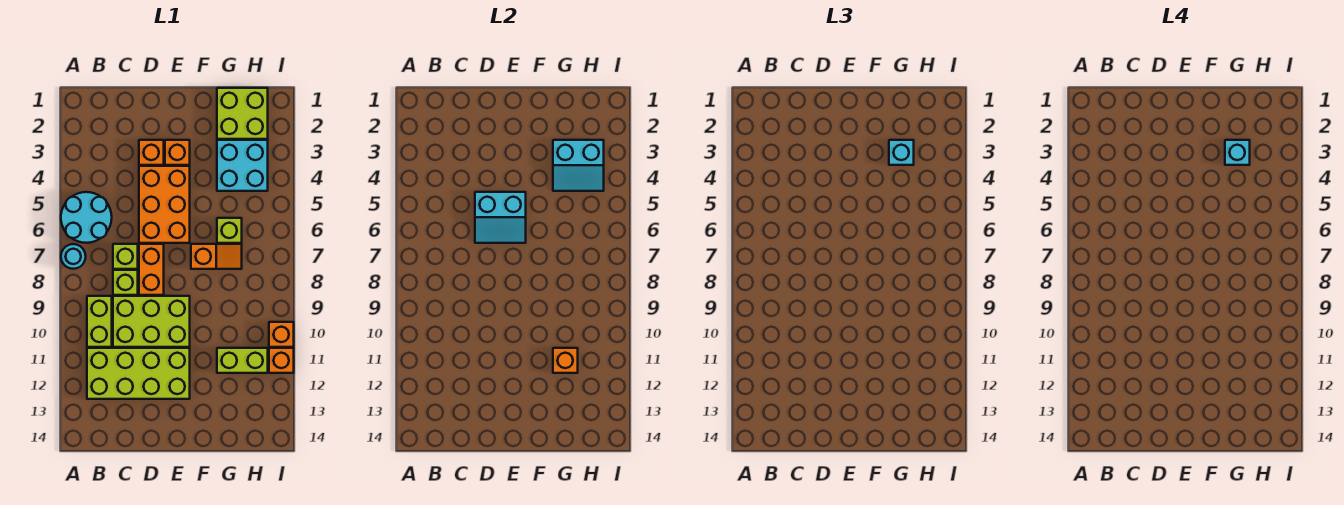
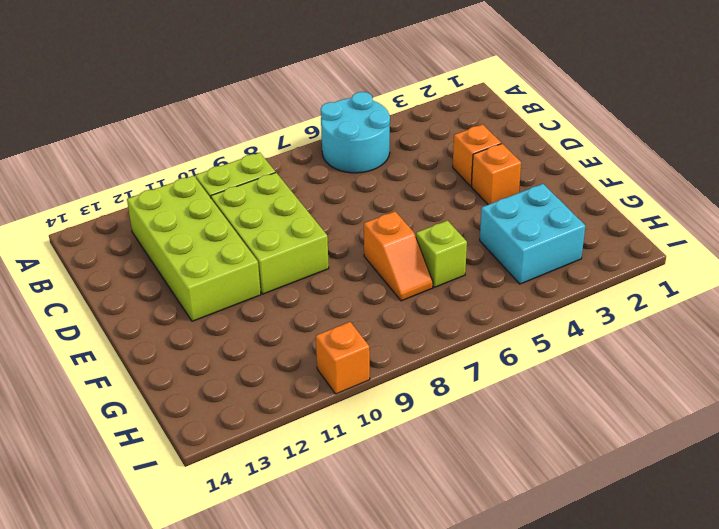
none -> cyan 1x1 round brick [61,244,86,269]
none -> lime 1x1 brick [113,244,138,269]
none -> lime 1x1 brick [113,270,138,295]

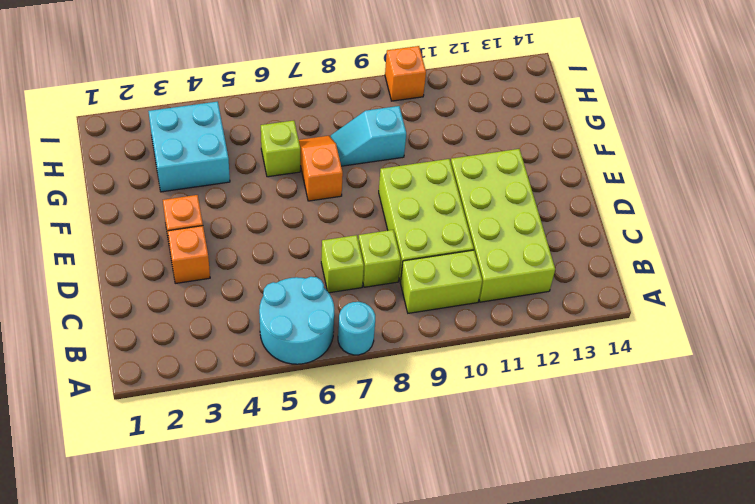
cyan 1x2 slope [331,106,406,166] -> none
none -> orange 2x3 brick [139,166,190,243]
none -> orange 1x2 brick [139,244,164,295]
none -> lime 2x2 brick [217,88,268,139]

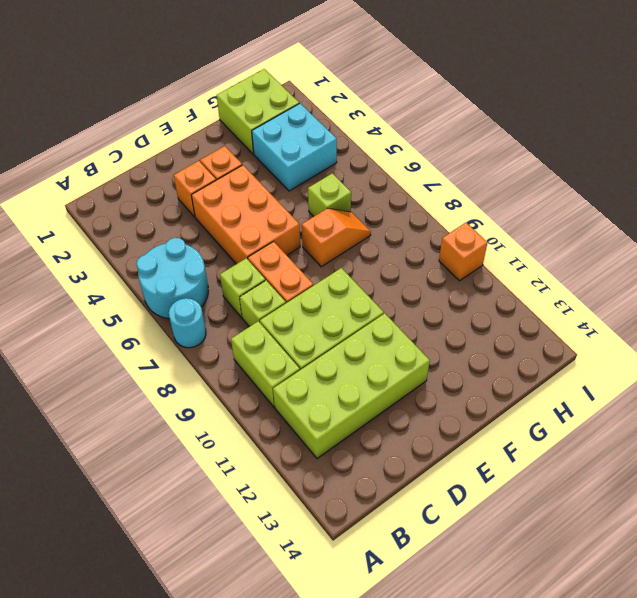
none -> lime 1x2 brick [217,348,268,373]
none -> orange 1x1 brick [269,348,294,373]
none -> cyan 2x2 slope [475,192,526,243]

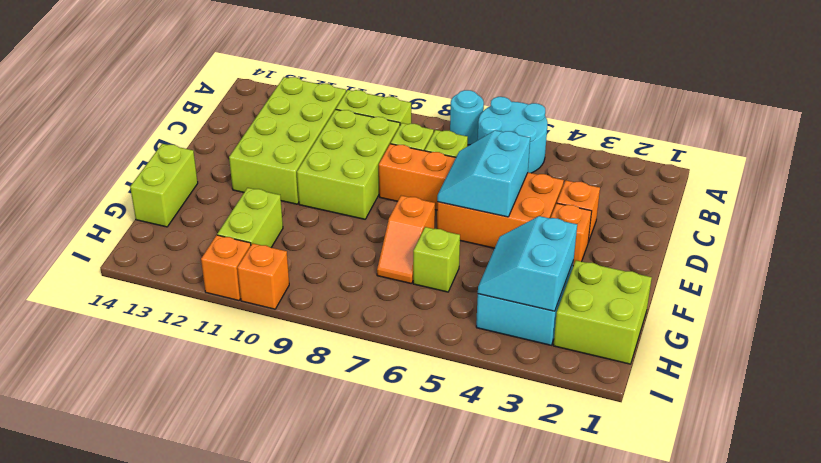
lime 1x2 brick [130,144,198,227] -> none
none -> orange 1x1 brick [553,348,578,373]
none -> cyan 1x1 brick [889,140,914,165]
none -> cyan 1x1 brick [1225,140,1250,165]

